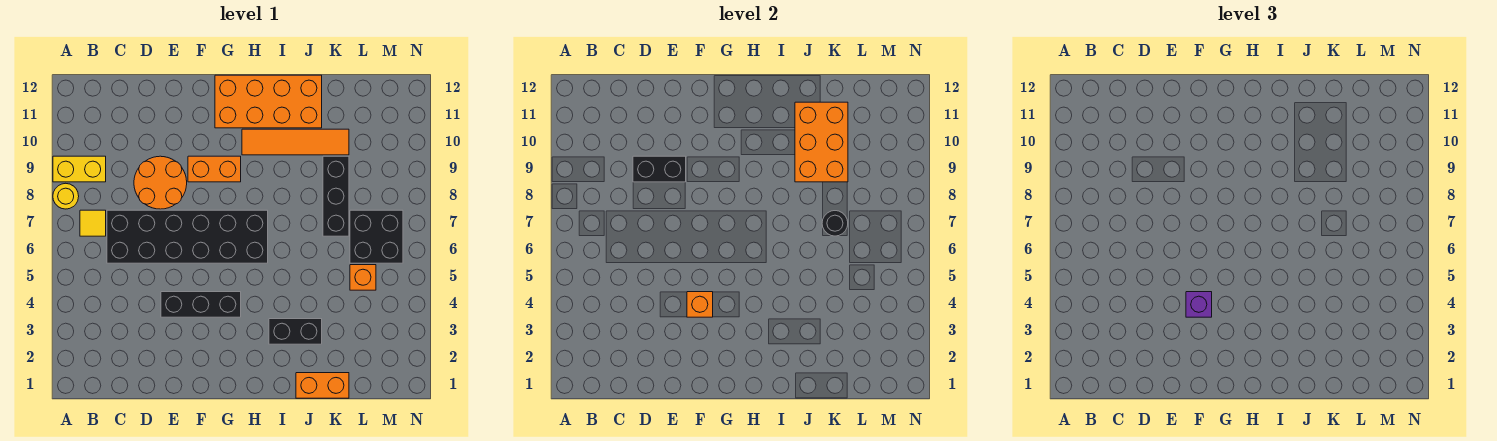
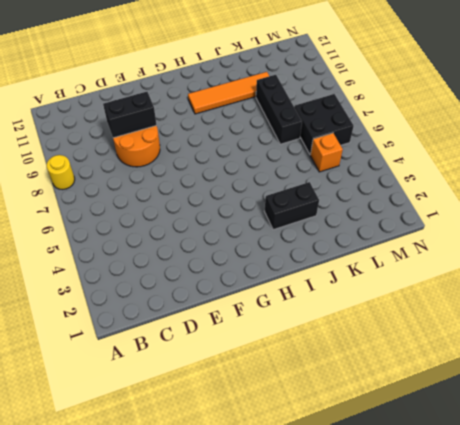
none -> yellow 1x2 brick [53,156,106,182]
none -> yellow 1x1 tile [80,210,106,236]
none -> black 2x6 brick [107,210,268,263]

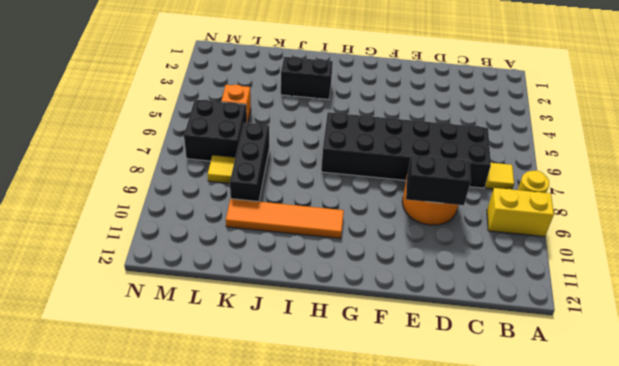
yellow 1x1 tile [208,155,235,183] -> none
none -> black 1x3 brick [161,292,241,317]
none -> orange 1x2 brick [188,156,241,182]
none -> orange 2x4 brick [215,75,322,128]

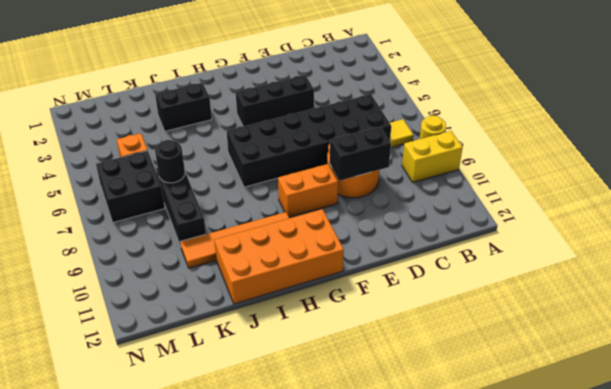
none -> orange 1x2 brick [296,373,349,398]
none -> orange 1x1 brick [687,292,713,317]
none -> orange 2x3 brick [795,102,848,182]

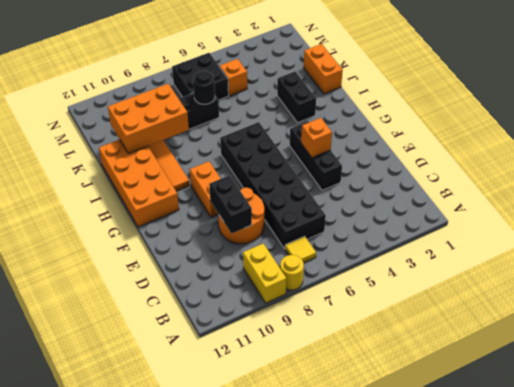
none -> purple 1x1 brick [1186,292,1212,317]

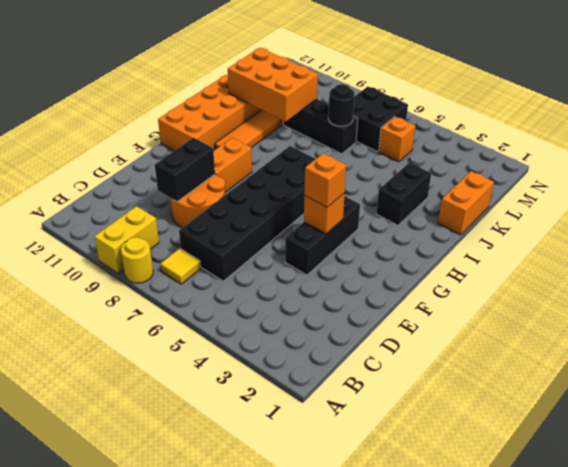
orange 1x1 brick [304,153,346,207] -> purple 1x1 brick [1186,292,1212,317]

